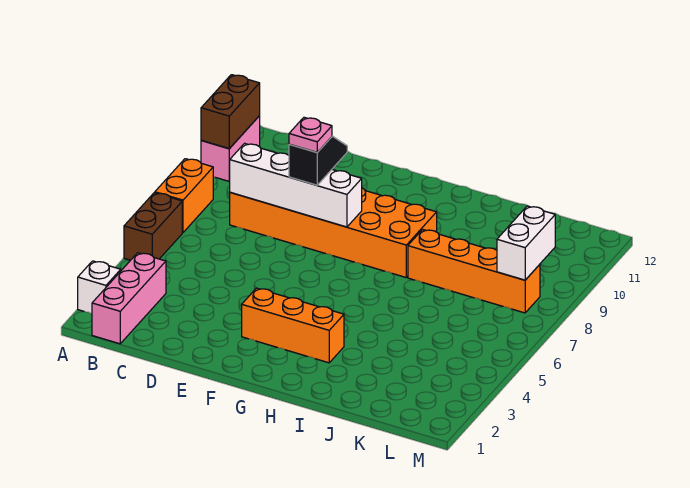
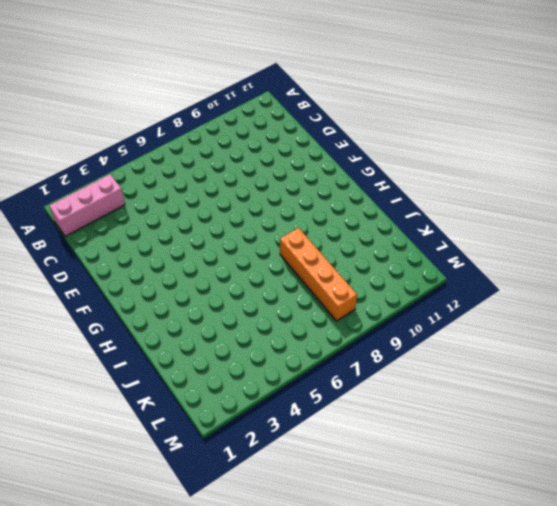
none -> white 1x1 brick [78,261,121,314]
none -> brown 1x2 brick [124,193,182,260]
none -> orange 1x2 brick [155,159,213,233]

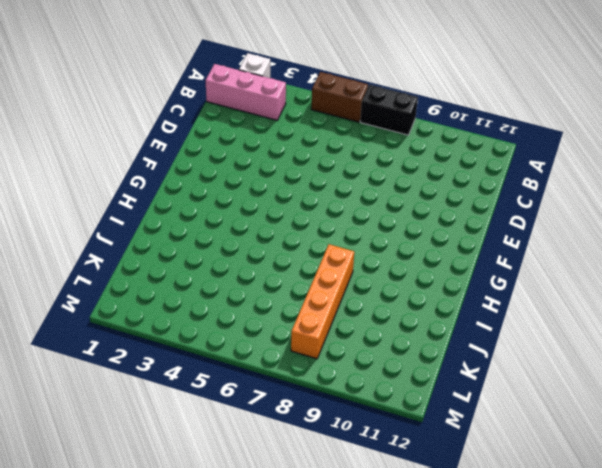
black 1x2 brick [360,85,418,135] -> orange 1x2 brick [155,159,213,233]
none -> pink 1x2 brick [201,116,260,181]
none -> orange 2x6 brick [230,188,437,277]
none -> orange 1x3 brick [242,288,344,363]

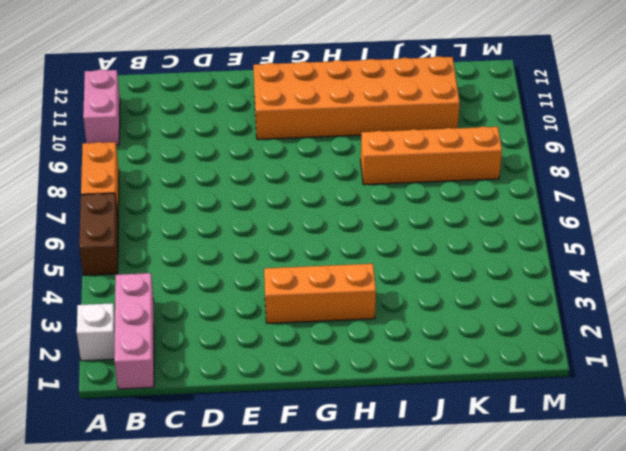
orange 2x6 brick [253,56,460,139] -> orange 2x6 brick moved to [230,188,437,277]
none -> brown 1x2 brick [201,75,260,149]
none -> white 1x4 brick [230,143,362,227]
none -> white 1x2 brick [497,206,555,280]

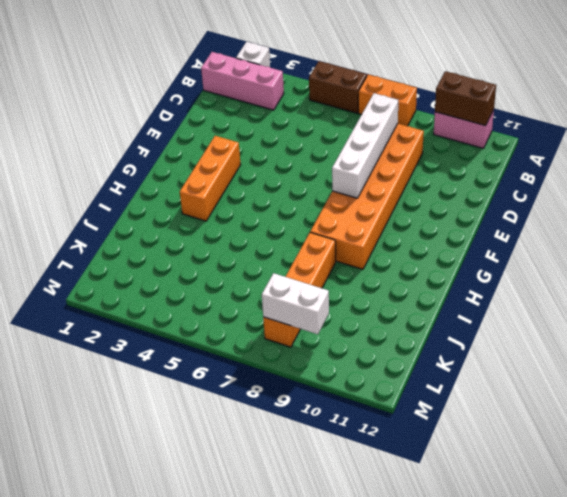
none -> black 1x2 slope [289,136,347,185]
none -> pink 1x1 plate [289,117,332,152]

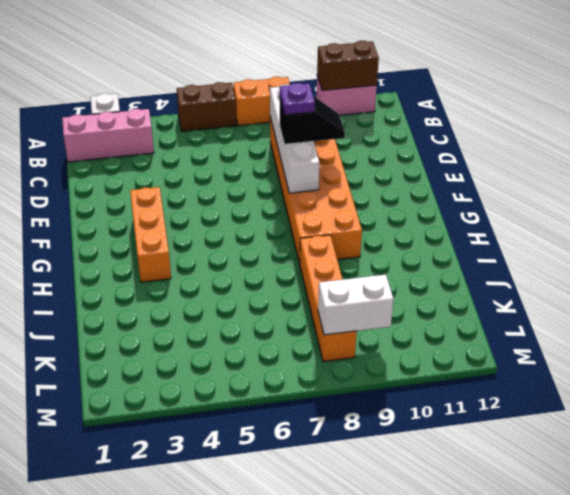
purple 1x1 plate [280,83,315,115] -> pink 1x1 plate [289,117,332,152]

